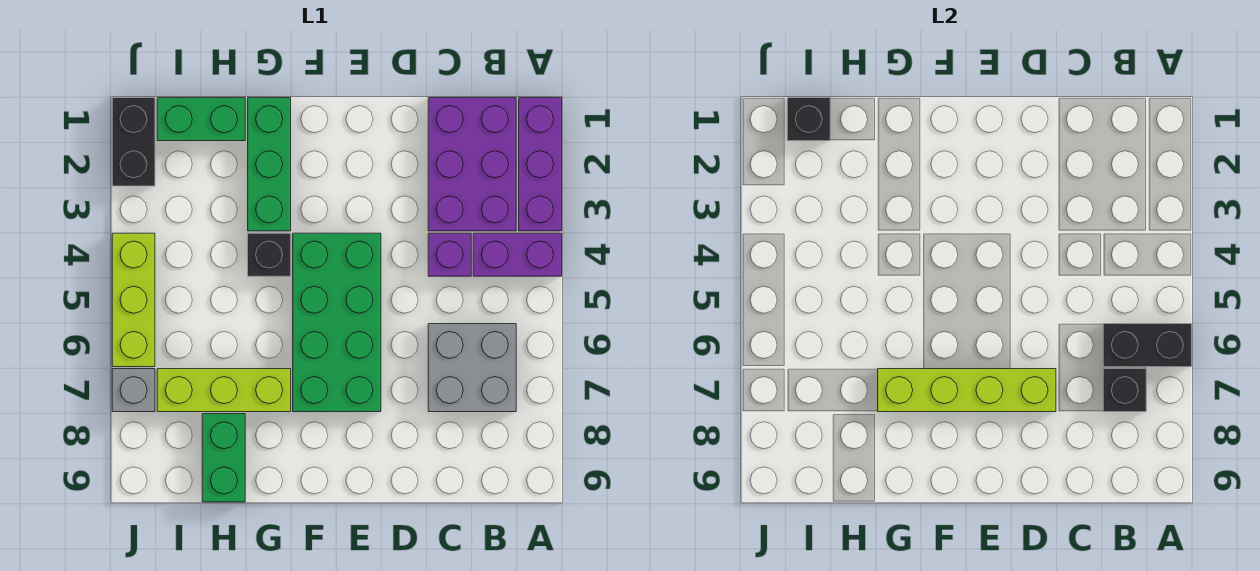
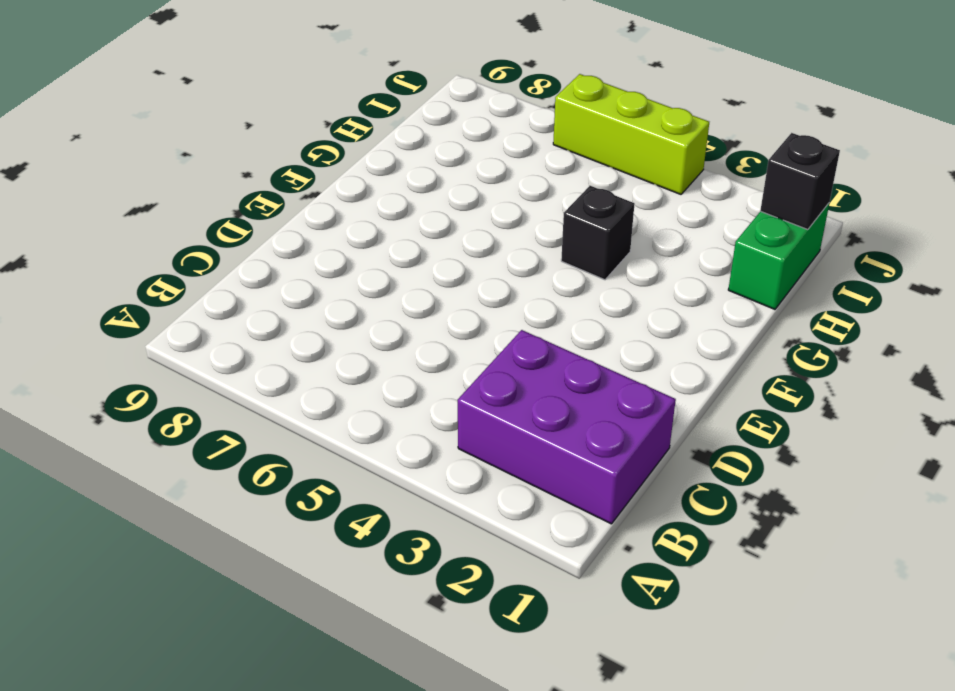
none -> purple 1x3 brick [519,98,562,231]
none -> purple 1x2 brick [473,233,562,276]
none -> grey 2x2 brick [428,324,516,412]

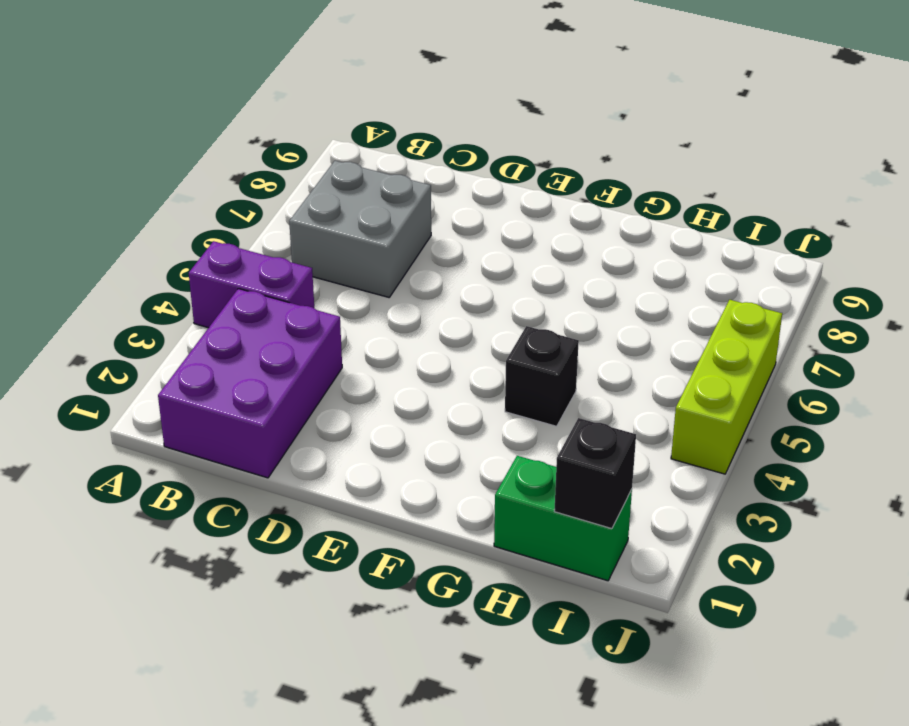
none -> purple 1x3 brick [519,98,562,231]
none -> purple 1x1 brick [428,233,471,276]
none -> green 2x4 brick [293,233,381,412]

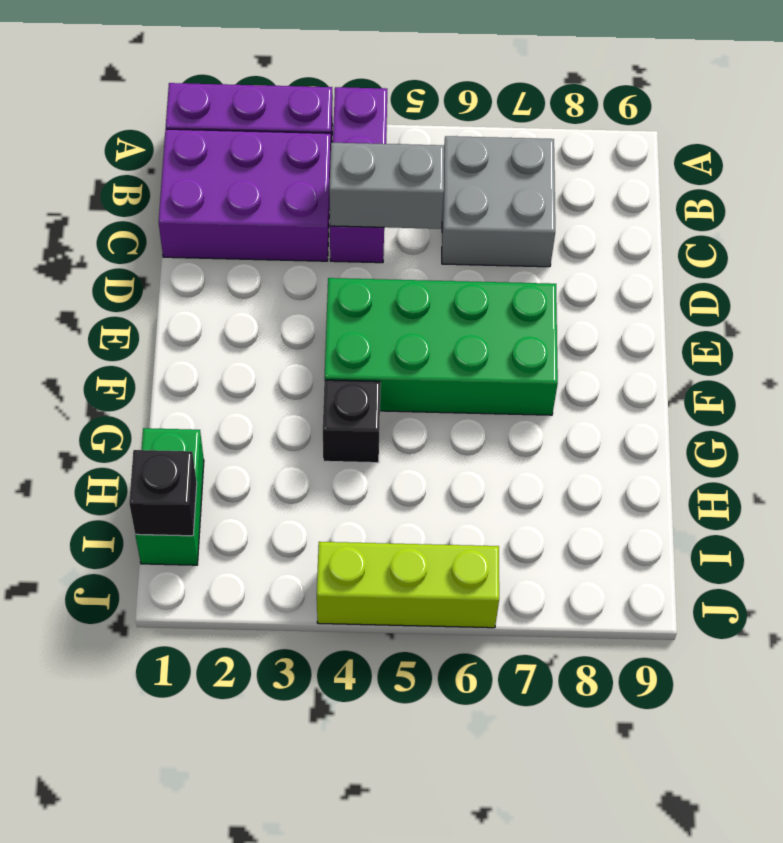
grey 1x2 brick [329,143,444,229] -> none
none -> green 1x3 brick [248,98,291,231]
none -> lime 1x3 brick [157,369,291,412]
none -> green 1x2 brick [202,414,245,502]

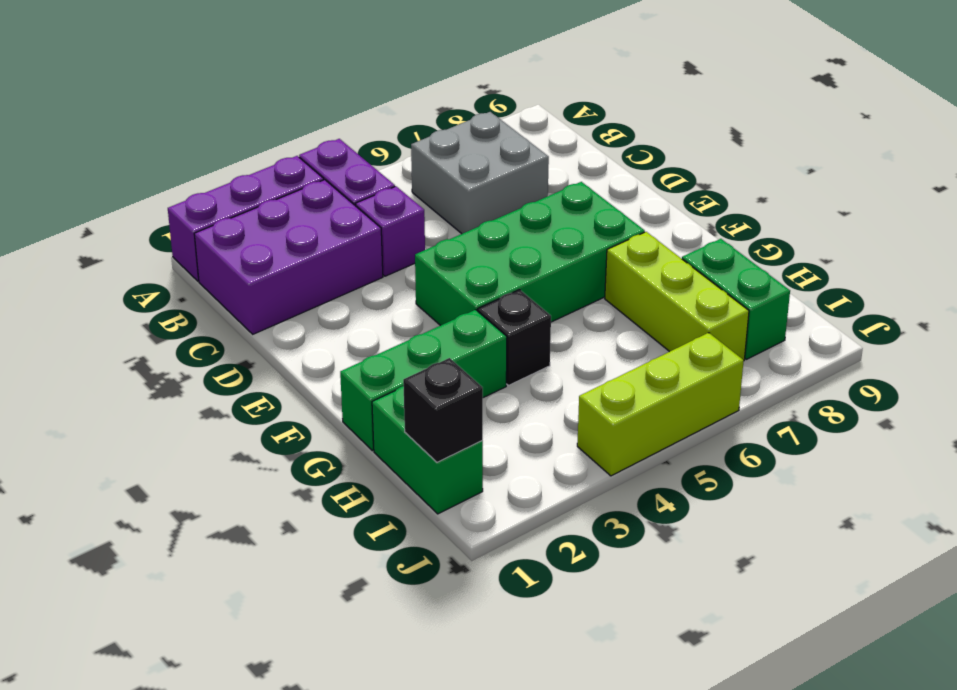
green 1x2 brick [682,239,790,359] -> green 1x2 brick turned to [202,414,245,502]
none -> black 1x2 brick [112,98,155,186]
none -> grey 1x1 brick [112,369,155,412]
none -> black 1x2 brick [1103,324,1192,367]

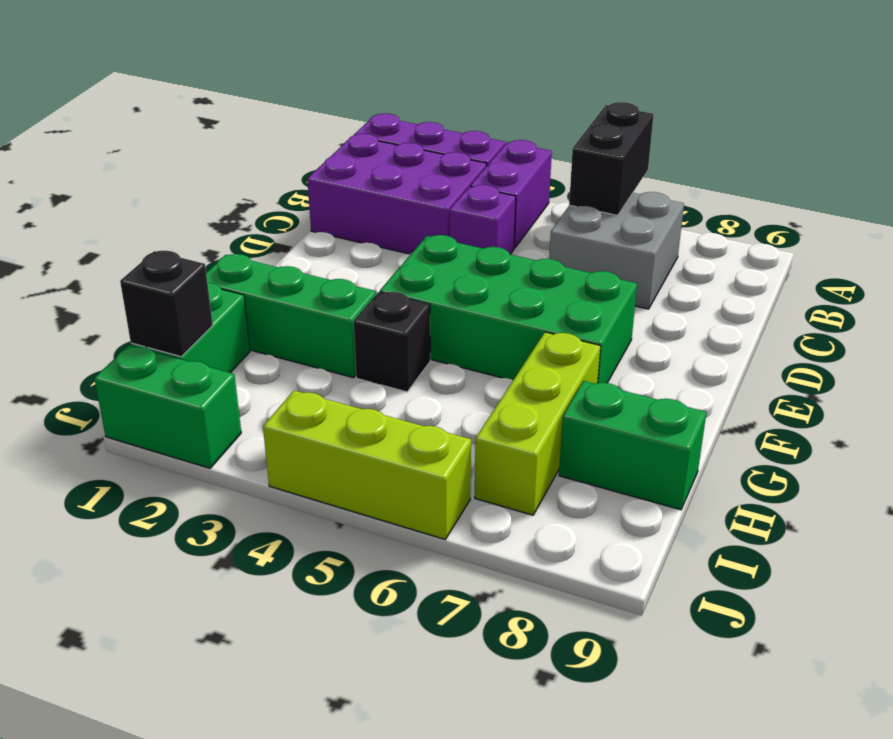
green 1x2 brick [94,345,241,468] -> black 1x2 brick [112,98,155,186]
none -> grey 1x1 brick [112,369,155,412]
none -> black 1x1 brick [1103,369,1146,412]
none -> lime 1x4 brick [878,369,1056,412]

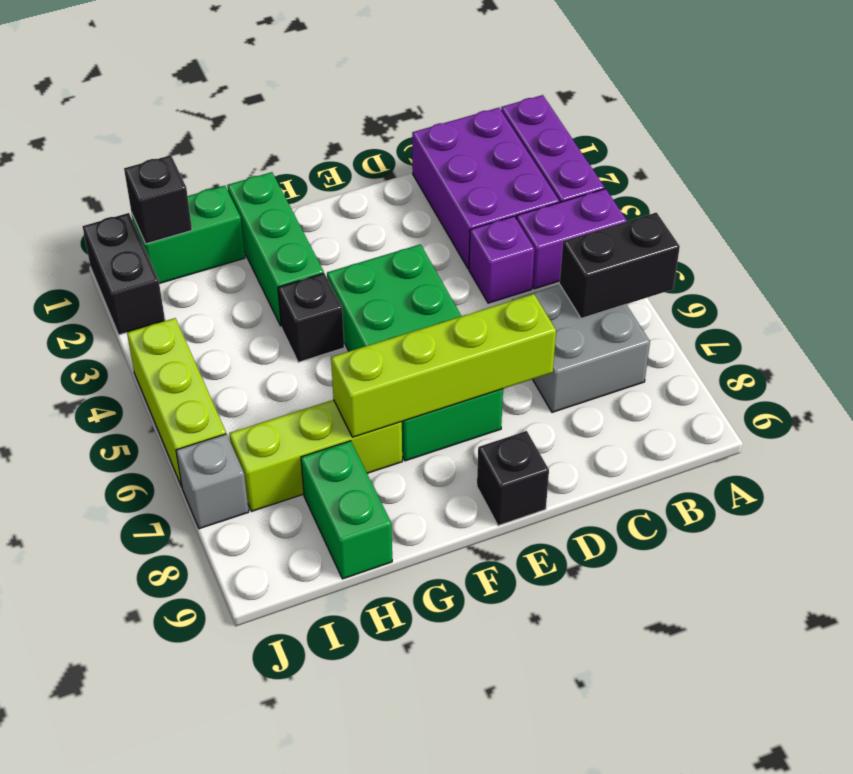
black 1x1 brick [477,431,549,526] -> black 1x1 brick moved to [1103,369,1146,412]

